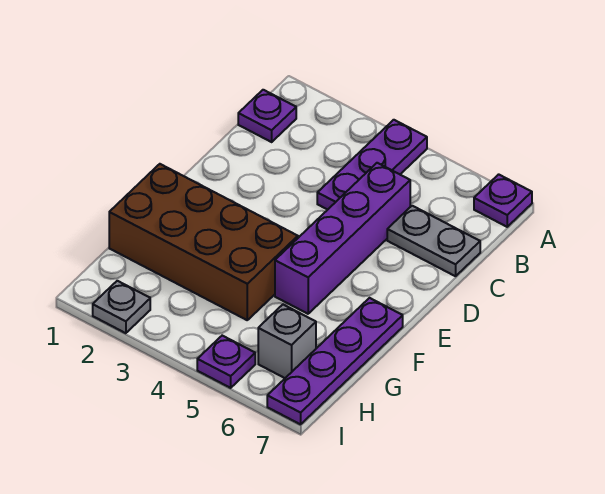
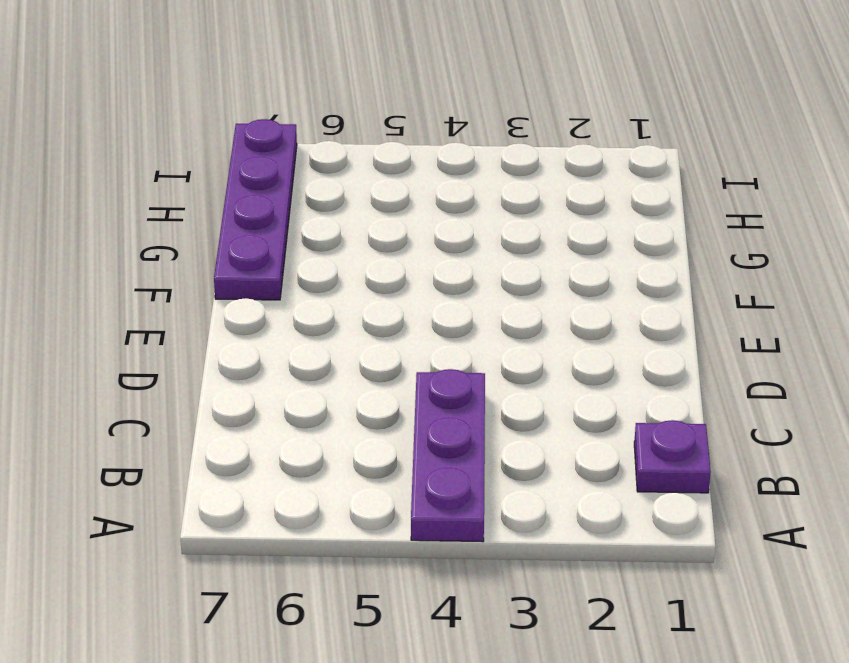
none -> purple 1x1 plate [474,174,532,227]
none -> purple 1x4 brick [275,163,410,314]

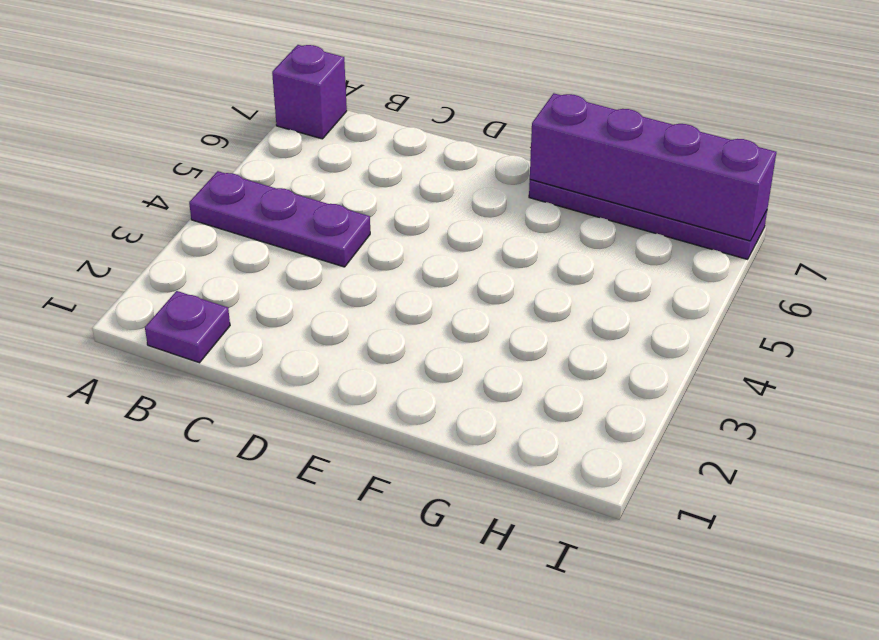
purple 1x1 brick [272,45,347,139] -> purple 1x1 plate [474,174,532,227]
purple 1x4 brick [530,93,776,241] -> purple 1x4 brick moved to [275,163,410,314]
none -> grey 1x2 plate [387,206,480,276]
none -> brown 2x4 brick [109,164,298,320]

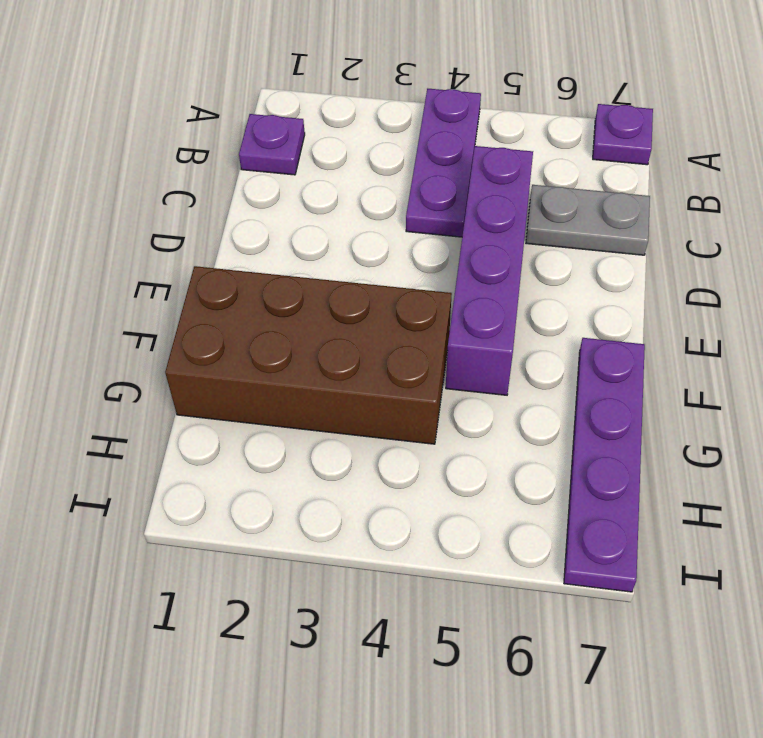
none -> grey 1x1 brick [258,305,316,378]
none -> grey 1x1 plate [93,281,150,333]

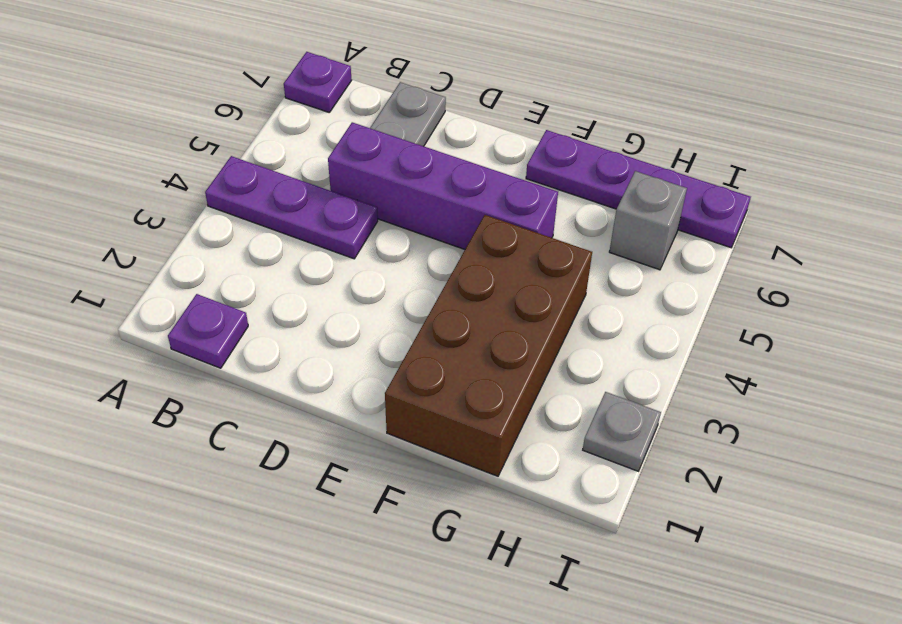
none -> purple 1x1 plate [197,336,255,388]

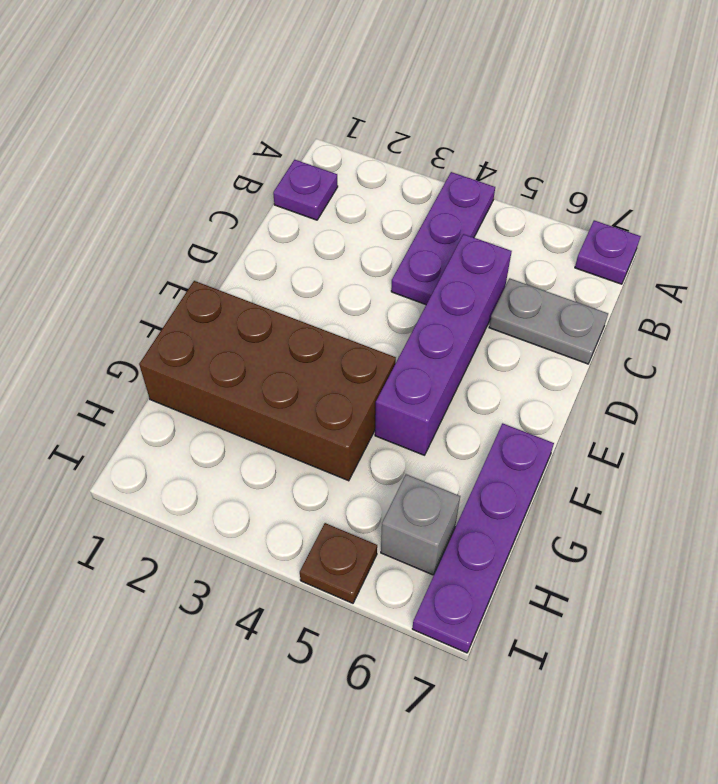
brown 1x1 plate [300,523,377,603] -> purple 1x1 plate [197,336,255,388]
none -> grey 1x1 plate [93,281,150,333]

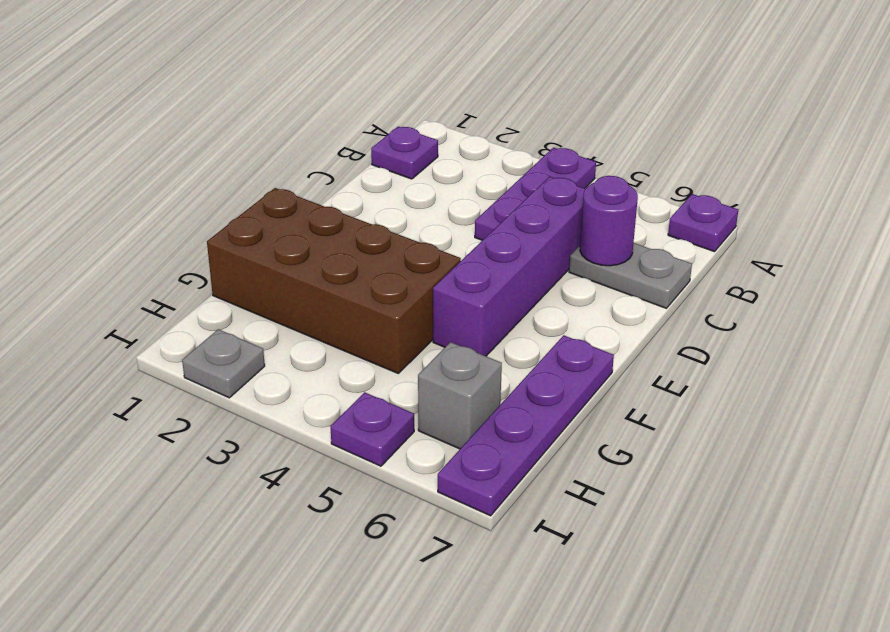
purple 1x1 round brick [580,176,638,266] -> none

